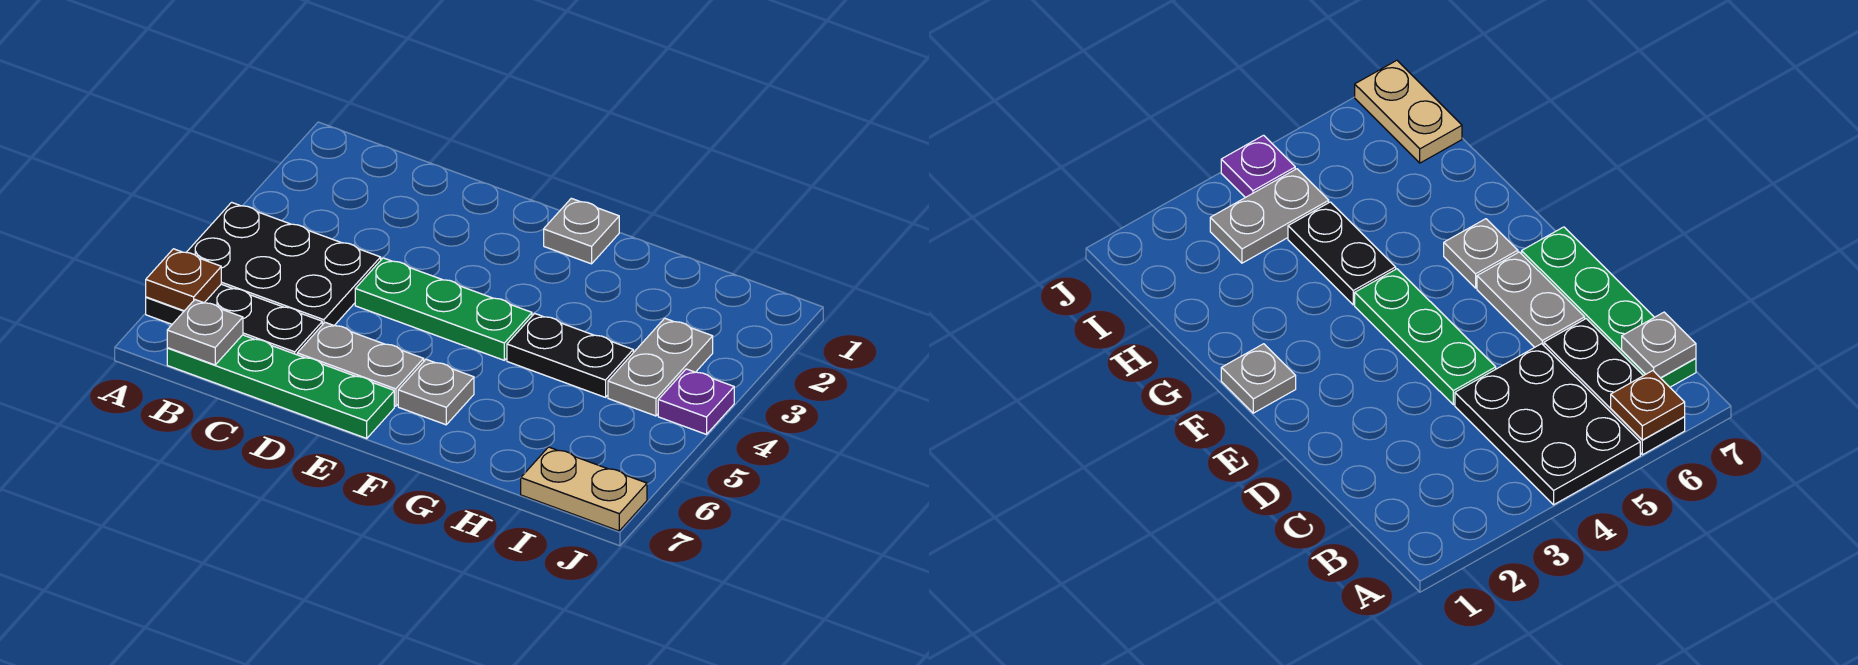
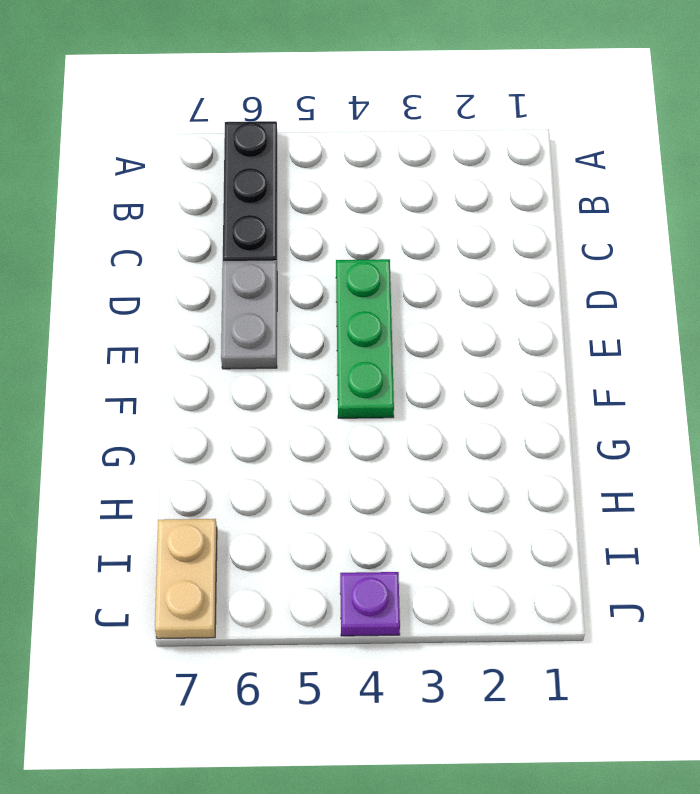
none -> black 2x3 plate [186,202,381,325]
none -> green 1x4 plate [167,335,394,438]
none -> grey 1x1 plate [544,198,619,264]

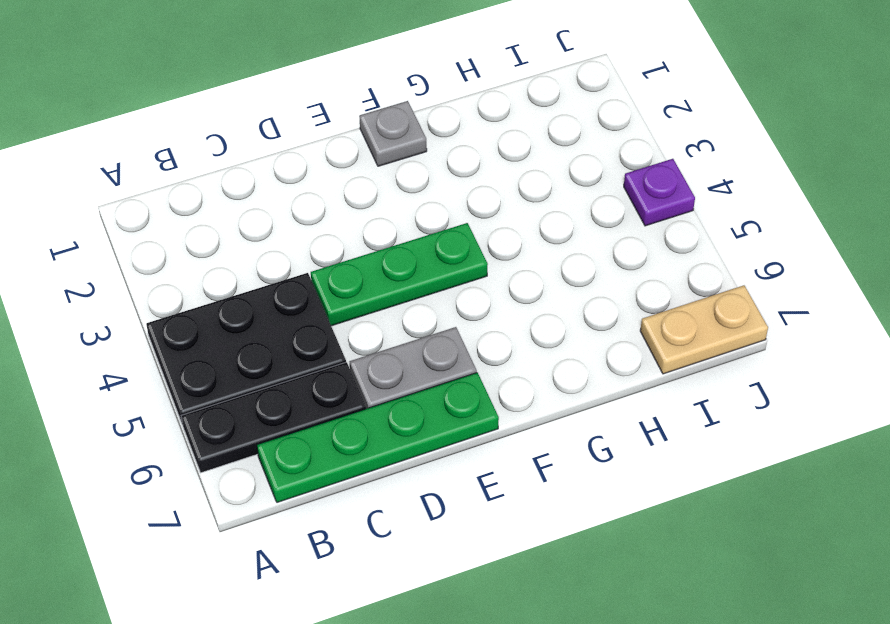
none -> grey 1x1 plate [398,359,474,425]
none -> black 1x2 plate [507,313,633,397]
none -> grey 1x2 plate [608,318,713,416]

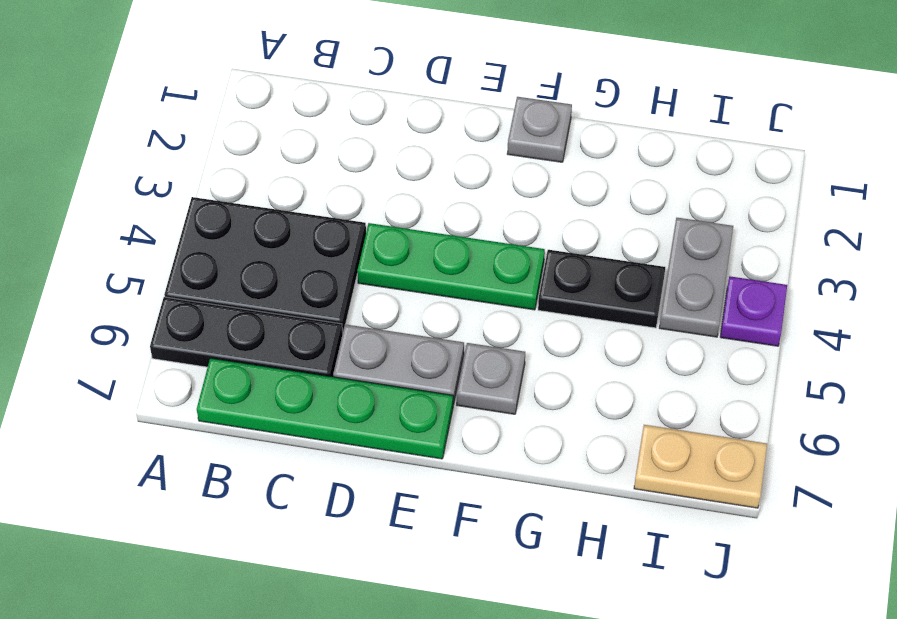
none -> brown 1x1 plate [146,249,221,311]
none -> grey 1x1 plate [167,300,243,365]

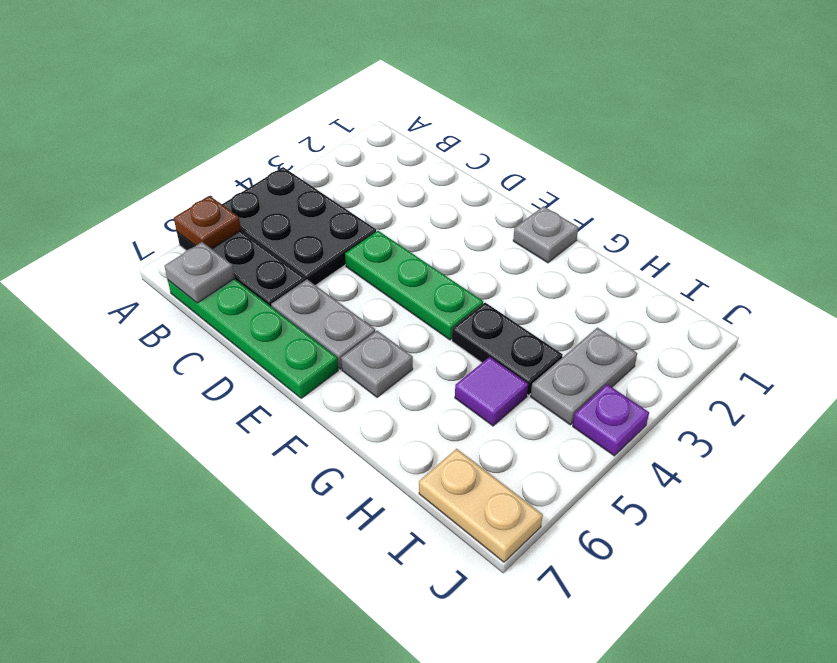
purple 1x1 tile [455,357,528,426] -> none

